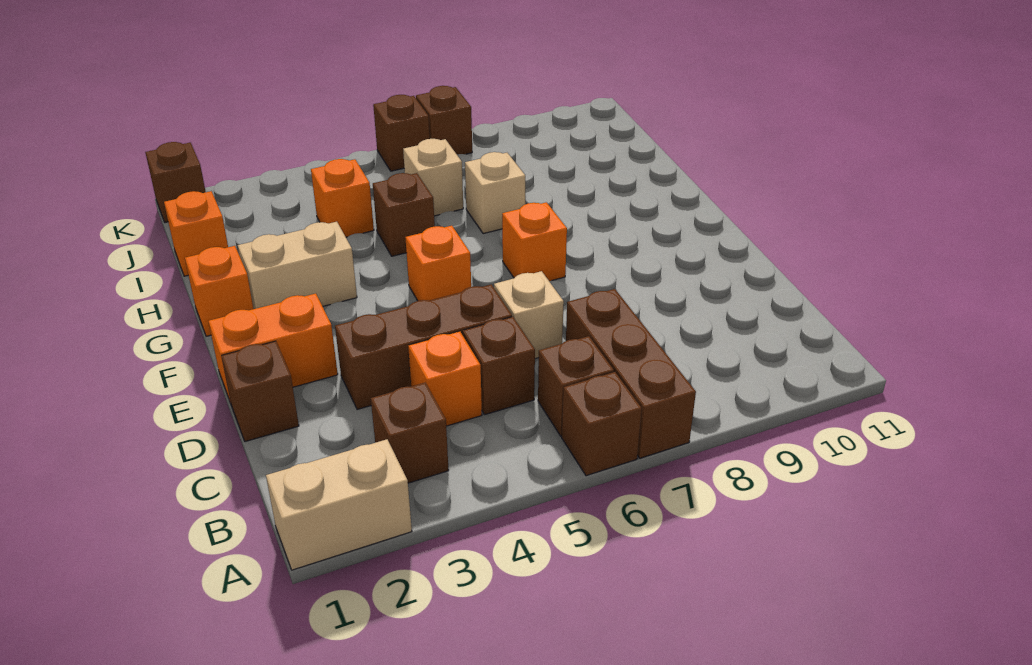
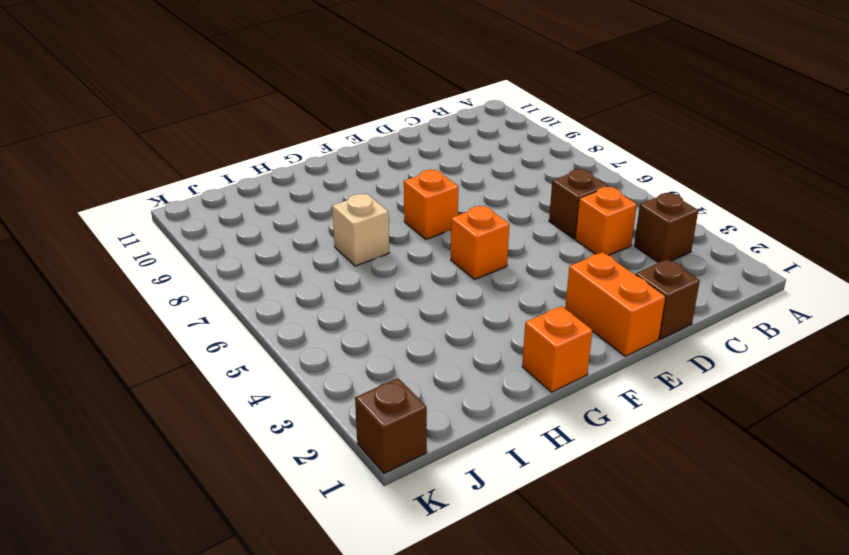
none -> tan 1x2 brick [266,439,412,570]
none -> brown 1x1 brick [562,372,642,476]
none -> brown 1x3 brick [566,289,696,458]

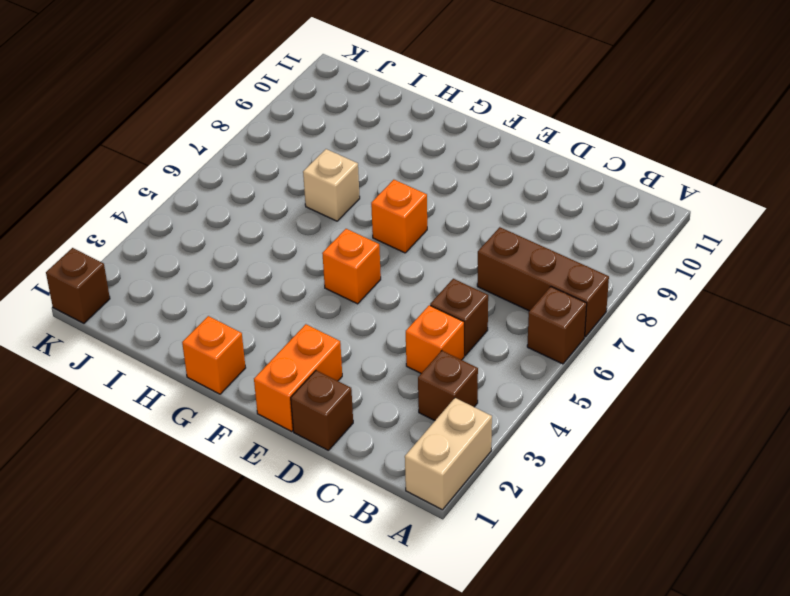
none -> brown 1x1 brick [538,336,614,436]
none -> brown 1x3 brick [335,284,512,410]
none -> tan 1x1 brick [494,271,564,359]

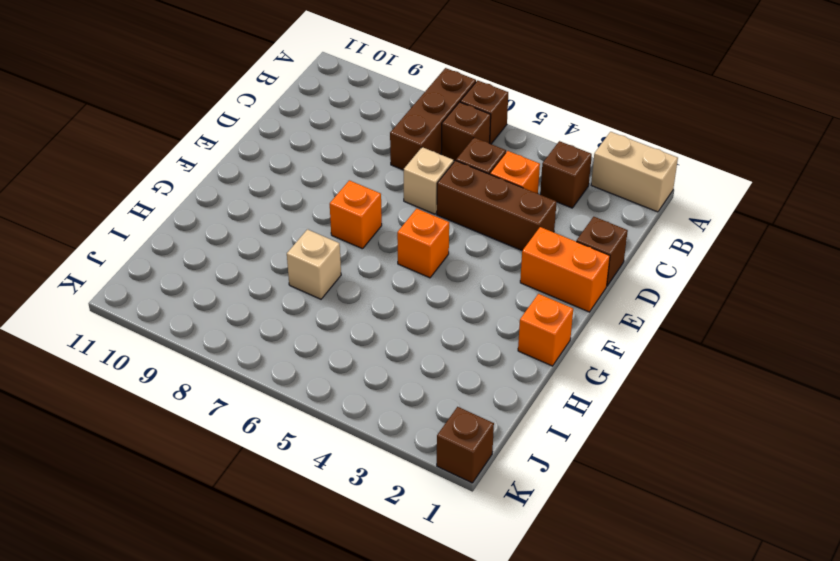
none -> tan 1x2 brick [238,222,357,309]
none -> brown 1x1 brick [373,173,435,256]
none -> orange 1x1 brick [164,191,228,276]

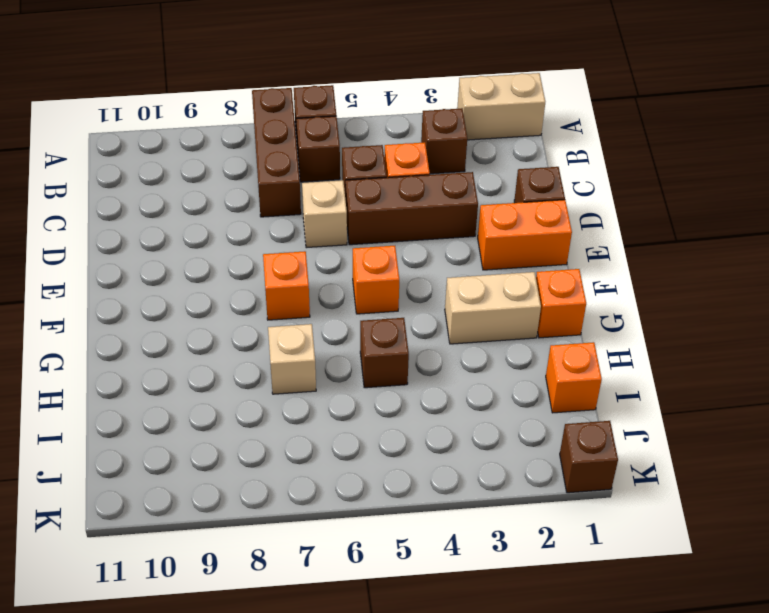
none -> orange 1x1 brick [311,159,374,237]
none -> tan 1x1 brick [403,139,463,216]
none -> brown 1x1 brick [373,95,430,171]

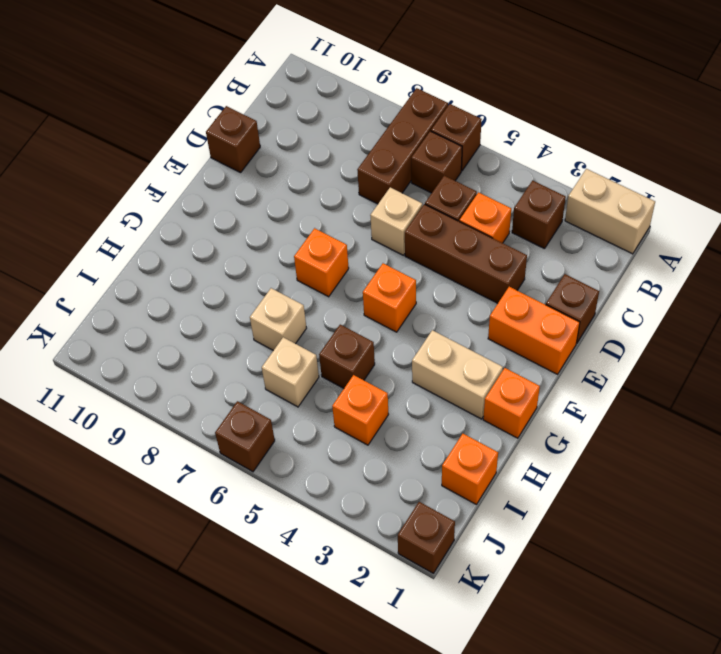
brown 1x1 brick [206,106,260,173] -> brown 1x1 brick moved to [416,86,472,154]

